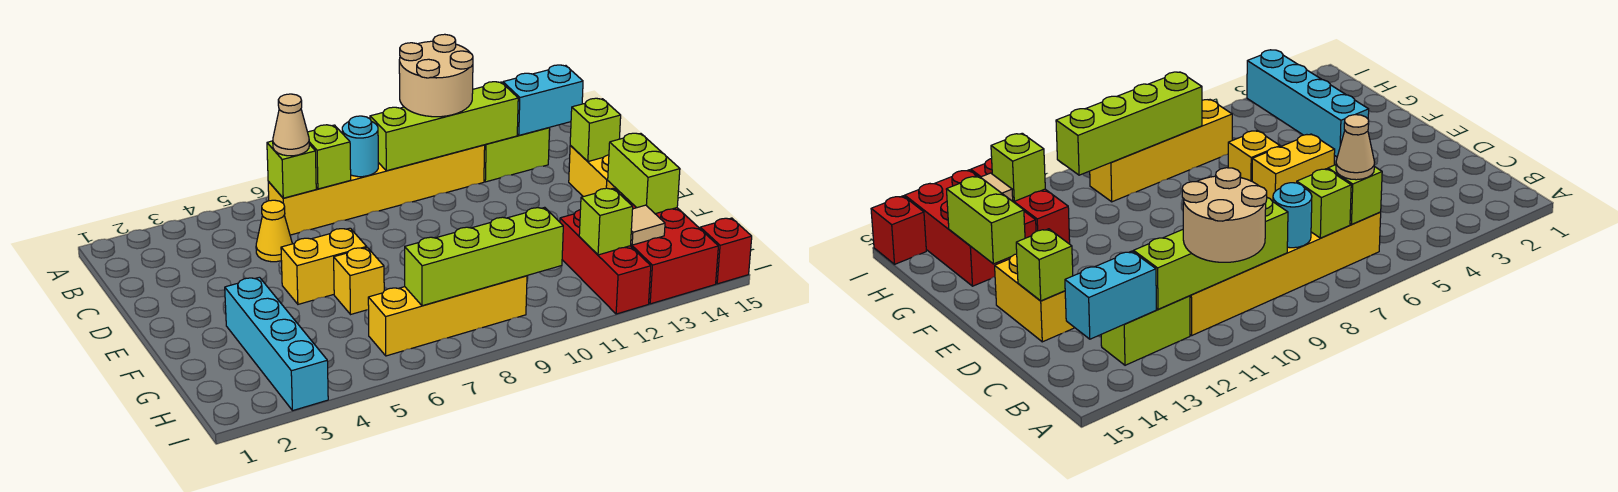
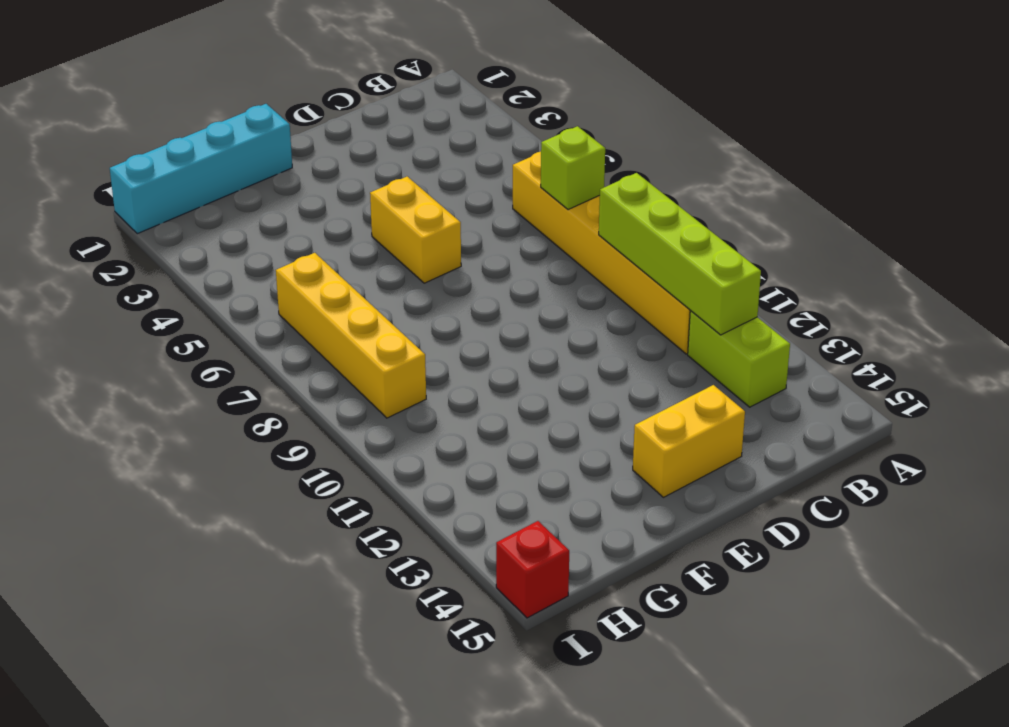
cyan 1x4 brick [110,104,292,234] -> cyan 1x4 brick moved to [225,277,328,411]
none -> yellow 1x1 cone [256,200,292,262]
none -> yellow 1x1 brick [334,248,384,315]
none -> red 1x3 brick [560,210,651,314]

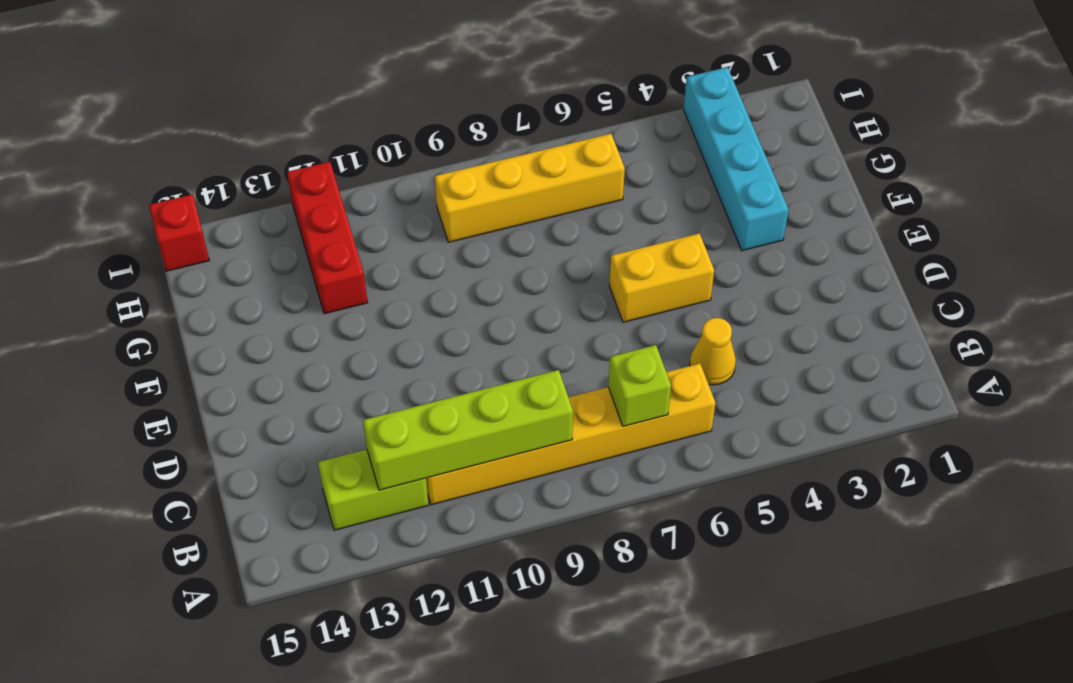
none -> yellow 1x2 brick [569,146,627,199]
none -> yellow 1x1 brick [334,248,384,315]
none -> red 2x3 brick [625,199,718,304]

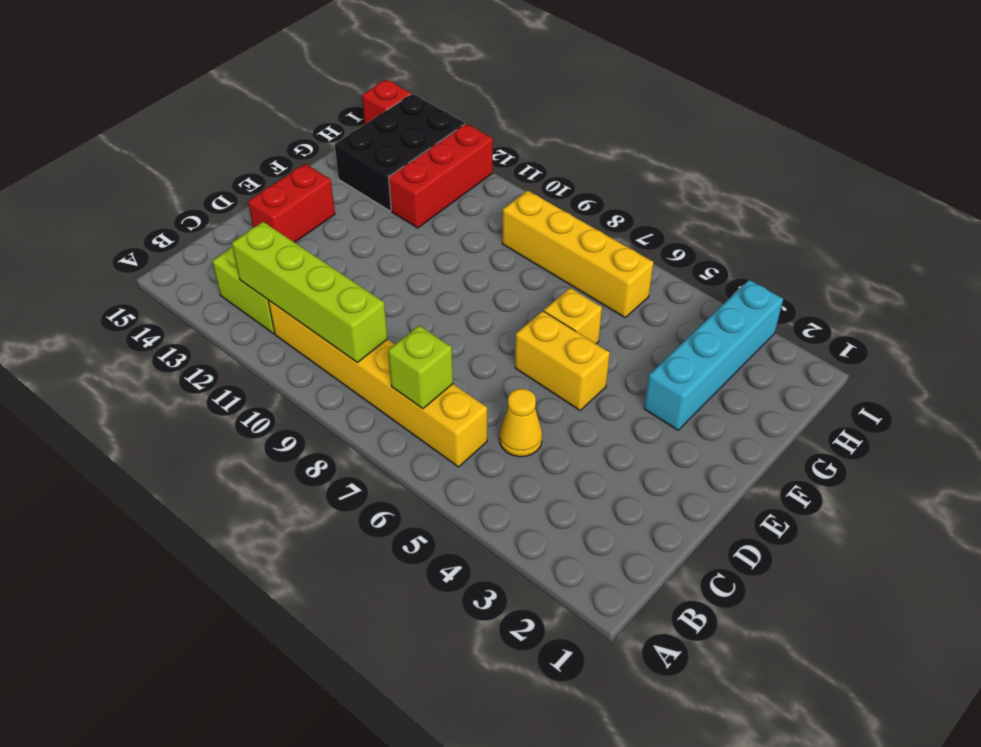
red 1x2 brick [248,164,335,242] -> yellow 1x2 brick [569,146,627,199]
black 2x3 brick [335,94,465,211] -> red 2x3 brick [625,199,718,304]
none -> lime 1x1 brick [267,141,316,198]
none -> cyan 1x1 round brick [342,116,378,177]
none -> cyan 1x2 brick [503,65,583,135]

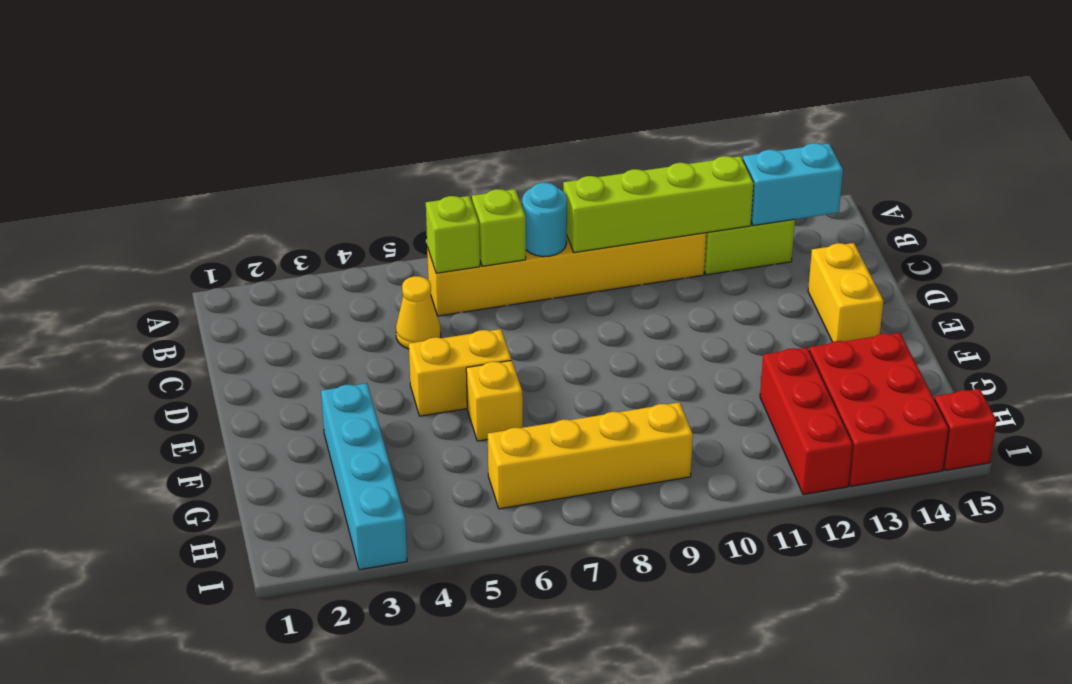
none -> lime 1x1 brick [570,98,621,161]
none -> lime 1x2 brick [608,133,680,214]
none -> lime 1x4 brick [405,207,563,306]

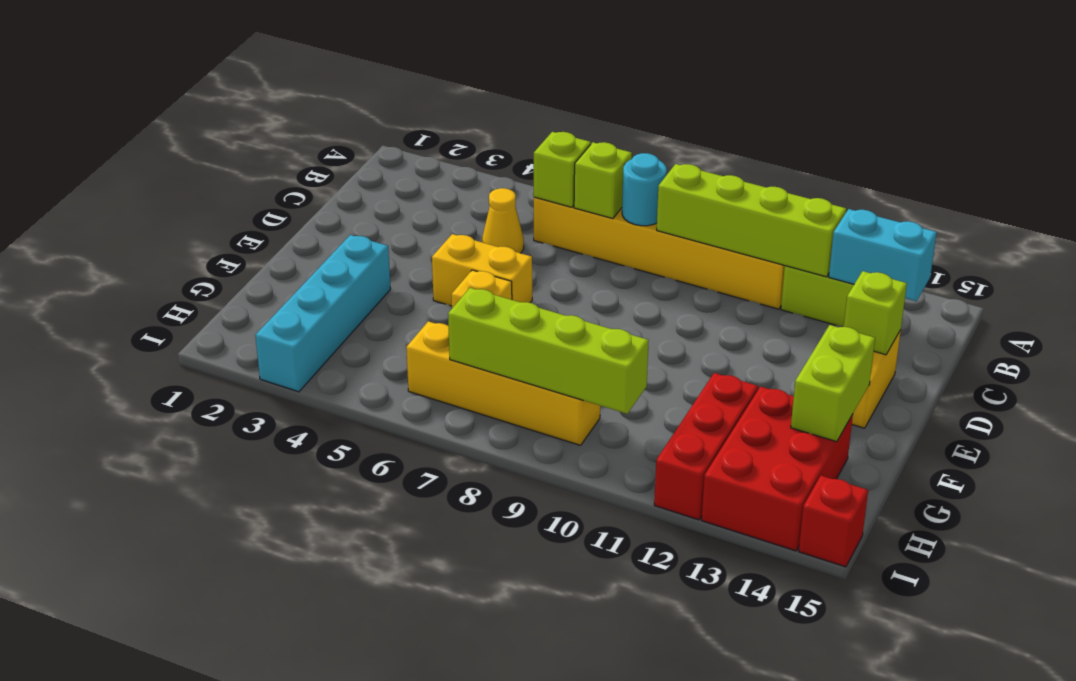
none -> lime 1x1 brick [579,188,633,255]
none -> tan 1x1 tile [631,205,665,245]
none -> tan 2x2 round brick [399,34,473,117]

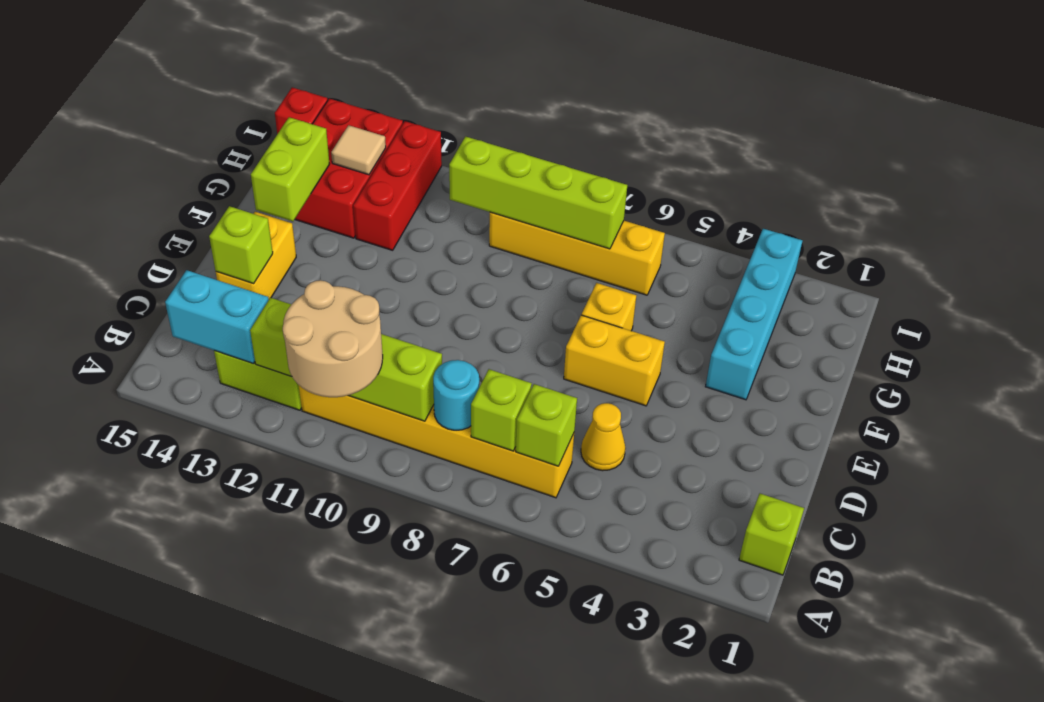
lime 1x1 brick [739,494,804,575] -> lime 1x1 brick moved to [579,188,633,255]
none -> tan 1x1 cone [273,94,309,156]

